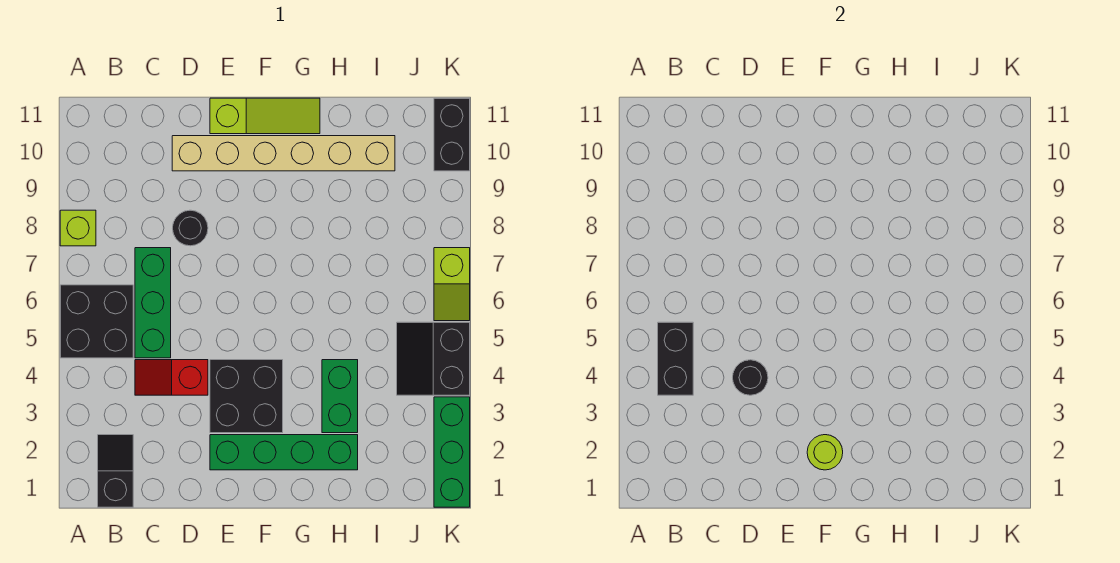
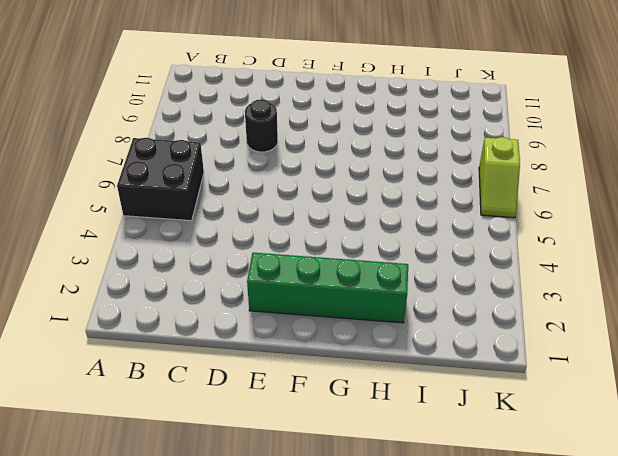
none -> lime 1x1 brick [60,210,96,246]
none -> black 1x2 slope [98,435,133,507]
none -> red 1x2 slope [135,360,208,395]

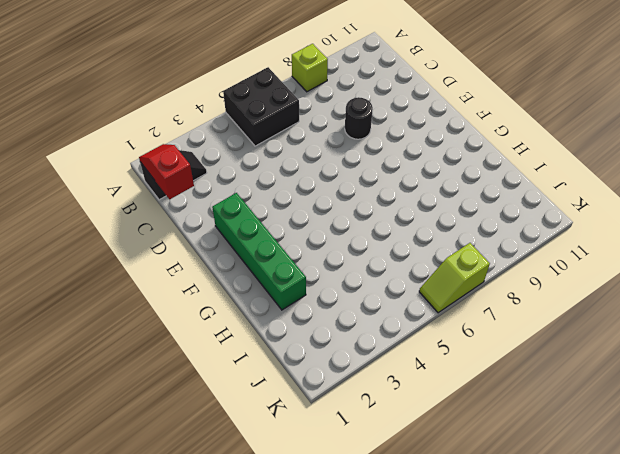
red 1x2 slope [139,144,194,199] -> red 1x2 slope moved to [135,360,208,395]
none -> green 1x3 brick [135,248,171,358]
none -> tan 1x6 brick [172,136,395,171]
none -> black 2x2 brick [210,360,283,433]

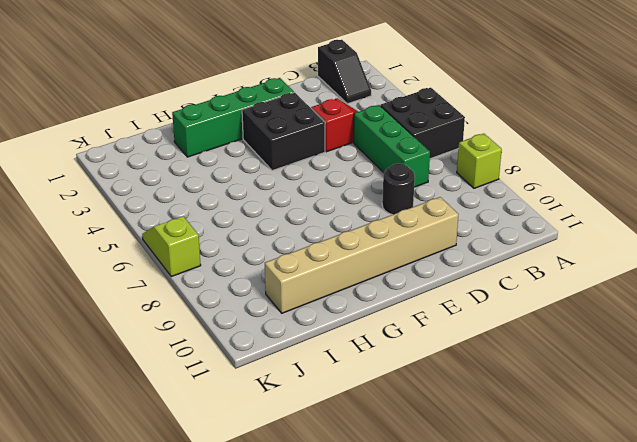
none -> lime 1x3 slope [210,98,320,134]
none -> green 1x2 brick [322,360,358,433]
none -> black 2x2 slope [397,322,470,395]

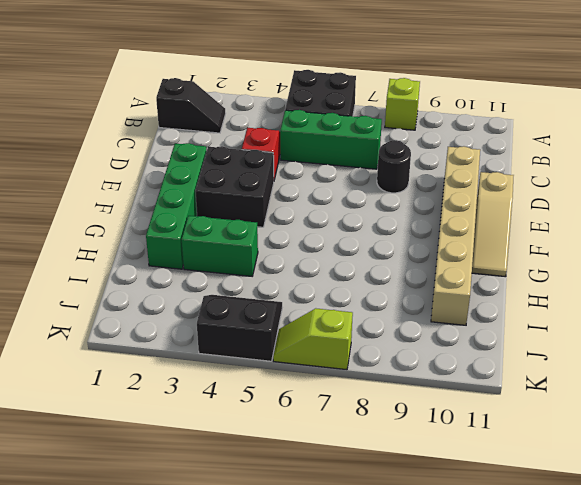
tan 1x3 slope [472,172,514,277] -> lime 1x3 slope [210,98,320,134]
none -> green 1x3 brick [434,397,470,507]
none -> black 1x2 brick [434,98,470,171]
none -> black 1x2 brick [658,322,693,395]

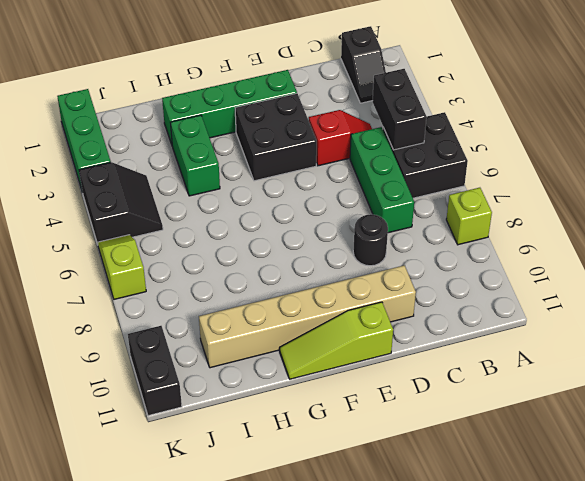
none -> black 1x1 round brick [733,360,768,395]
none -> lime 1x1 round brick [807,435,843,470]

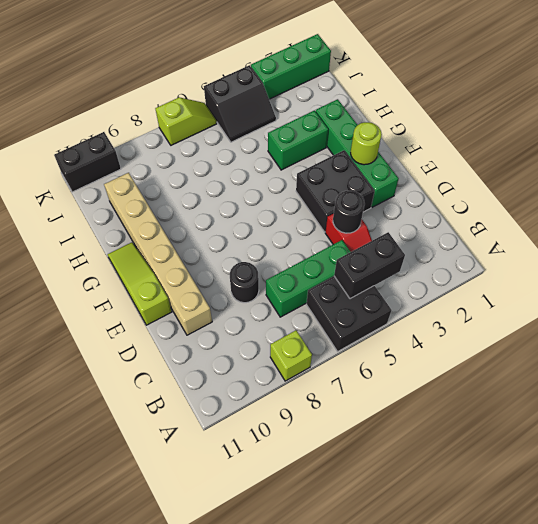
none -> black 1x2 slope [98,435,133,507]

